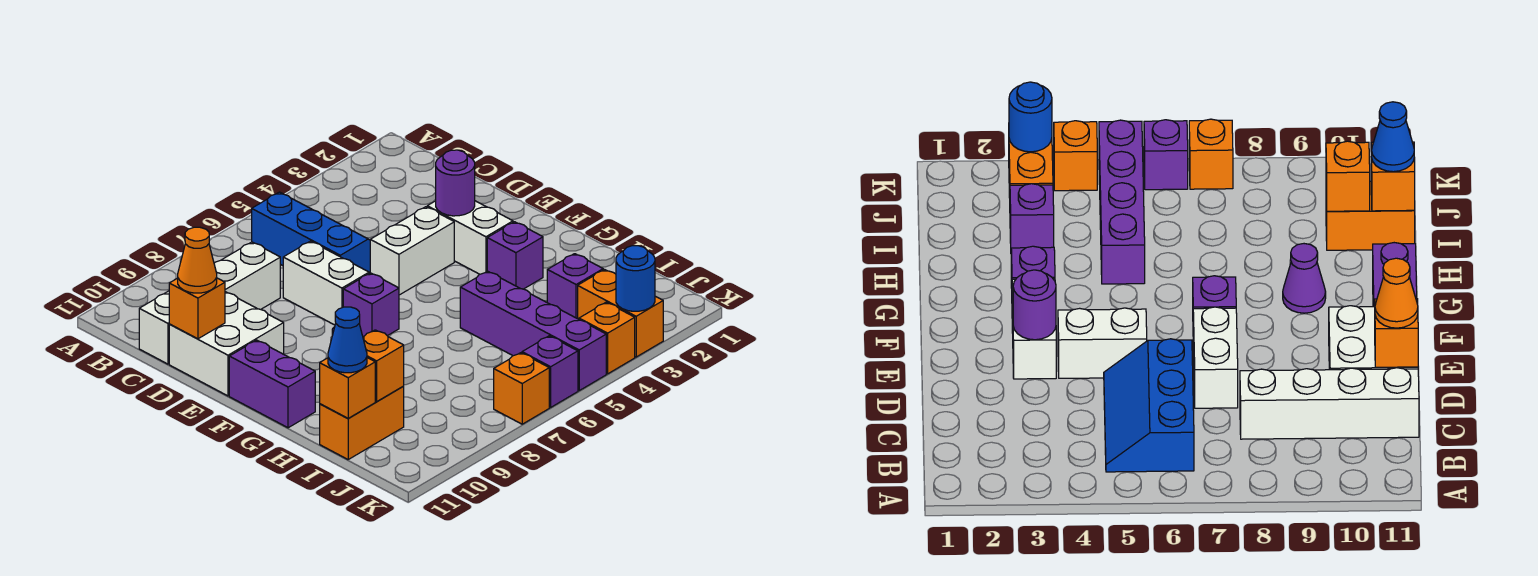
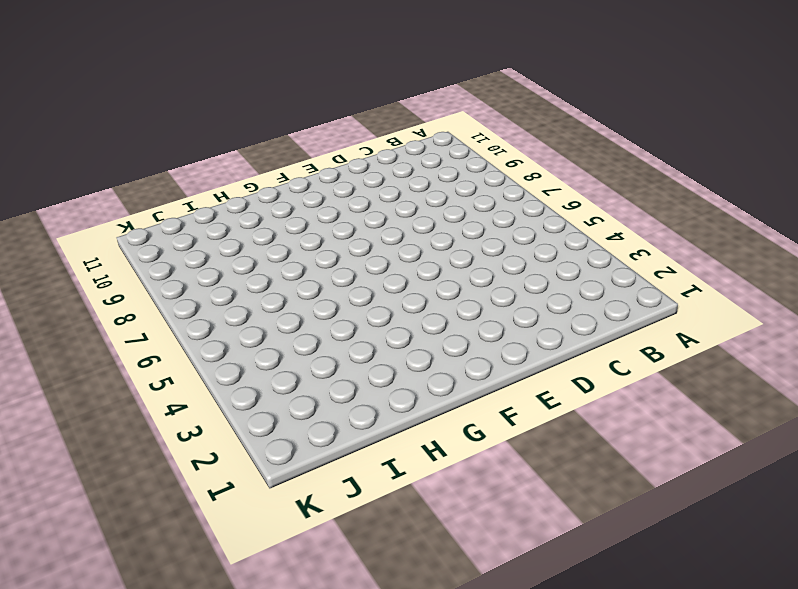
none -> blue 2x3 slope [252,192,370,273]
none -> white 1x4 brick [139,242,280,364]
none -> white 1x2 brick [283,241,369,325]

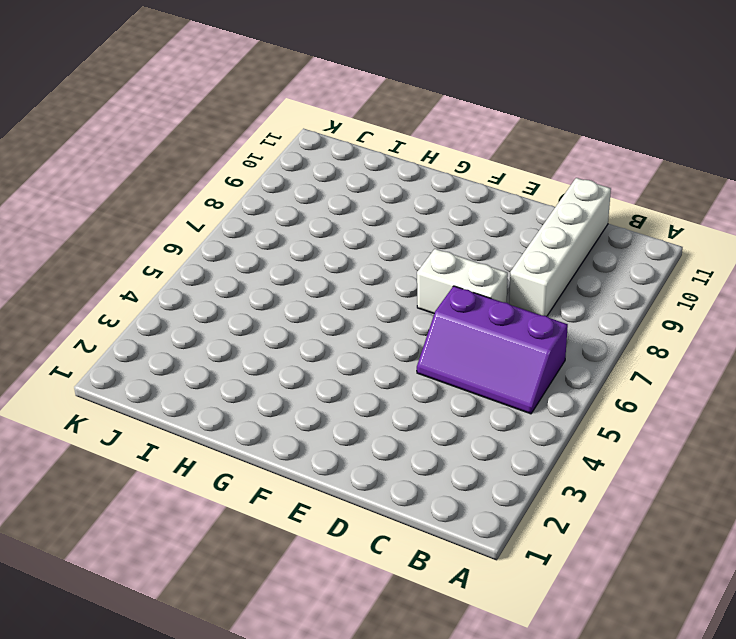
purple 2x3 slope [417,286,568,414] -> blue 2x3 slope [252,192,370,273]
none -> white 2x2 brick [169,292,284,396]
none -> white 1x2 brick [427,201,513,274]
none -> white 1x2 brick [370,207,454,295]

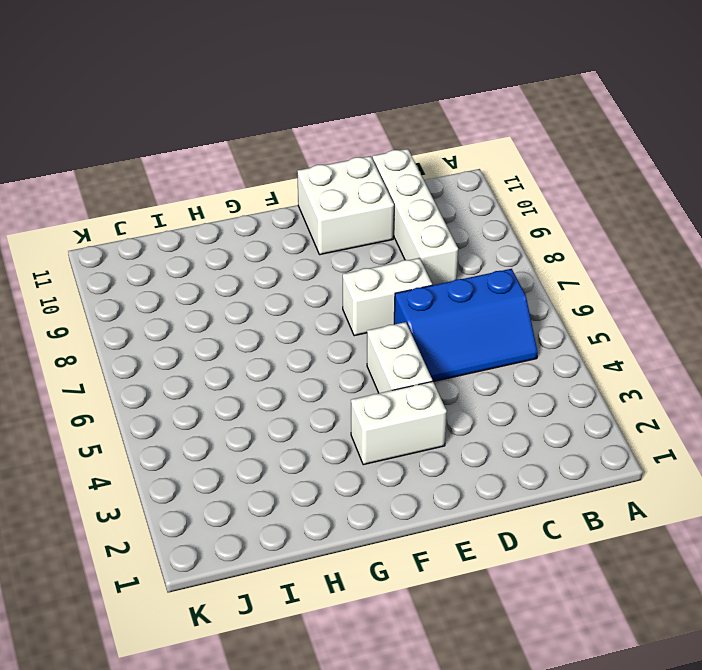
none -> purple 1x1 brick [343,273,399,337]
none -> purple 1x2 brick [229,340,315,428]
none -> purple 1x1 brick [487,222,543,289]

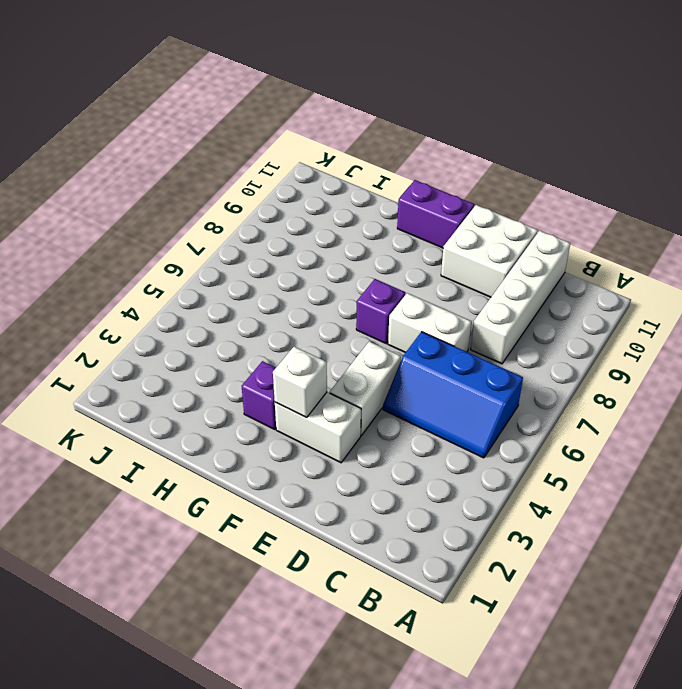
white 1x1 brick [273,347,327,417] -> none
none -> purple 1x1 cone [1283,244,1326,313]
none -> purple 1x4 brick [460,271,606,390]
none -> purple 1x1 brick [547,254,603,319]

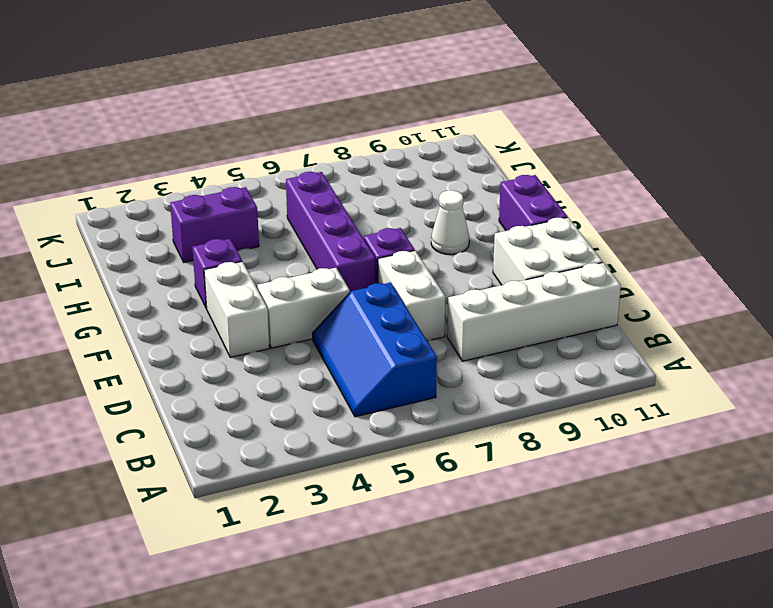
purple 1x4 brick [286,172,375,292] -> purple 1x4 brick moved to [460,271,606,390]
white 1x1 cone [431,190,469,255] -> purple 1x1 cone [1283,244,1326,313]
purple 1x2 brick [170,187,259,262] -> purple 1x1 brick [547,254,603,319]
none -> orange 1x2 brick [320,386,404,459]
none -> orange 1x2 brick [578,270,663,357]
none -> orange 1x1 brick [579,302,635,374]

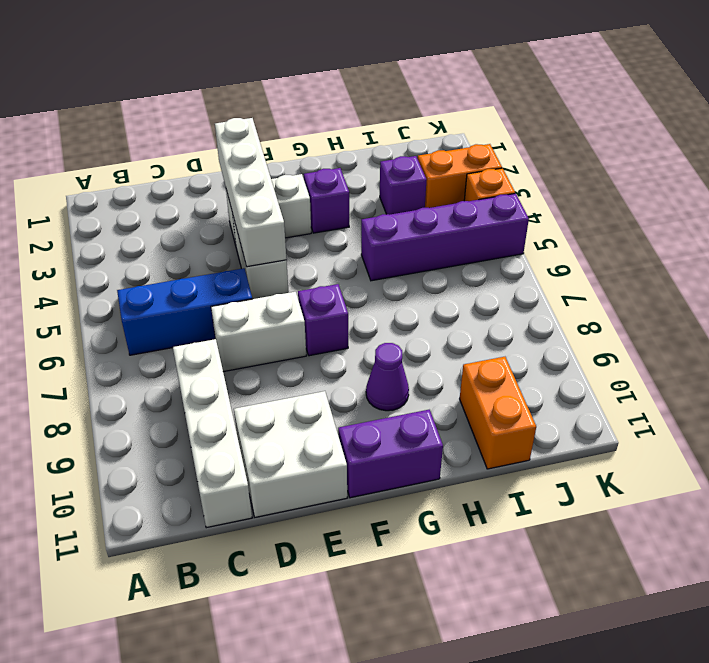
white 1x4 brick [215,118,287,267] -> purple 1x1 round brick [436,150,475,216]
none -> purple 1x1 brick [522,336,578,407]
none -> orange 1x1 brick [494,353,549,424]
none -> orange 1x1 brick [169,278,225,339]

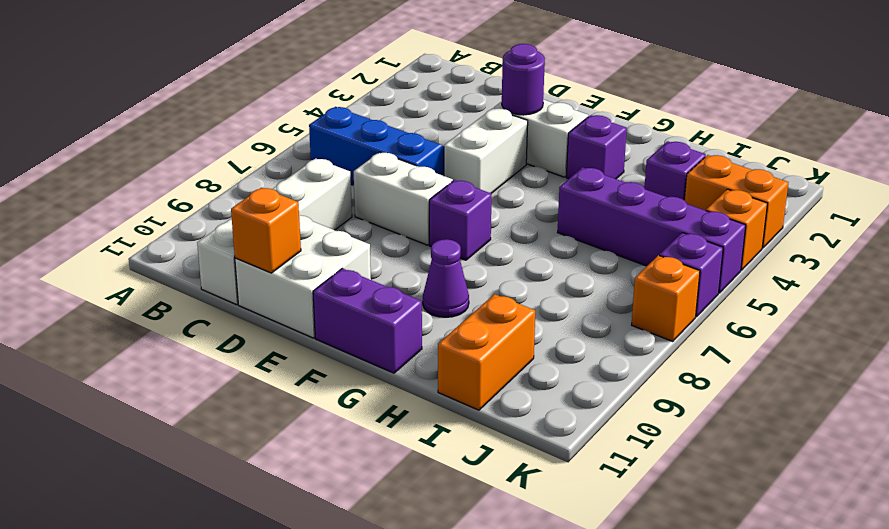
none -> orange 1x1 brick [363,330,404,402]
none -> orange 1x1 brick [320,358,375,418]
none -> blue 1x1 round brick [616,246,655,311]

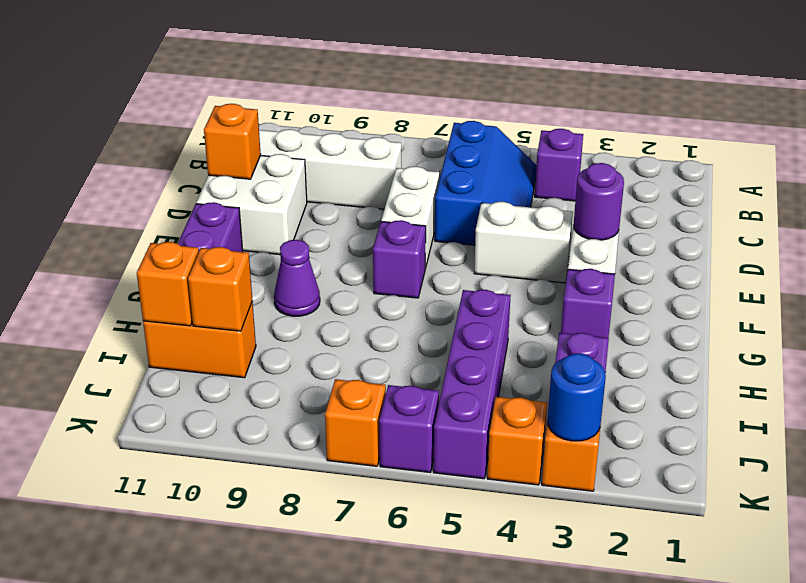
purple 1x1 brick [535,129,583,201] -> none
none -> orange 1x1 cone [178,227,217,293]
none -> blue 1x1 cone [328,307,367,373]

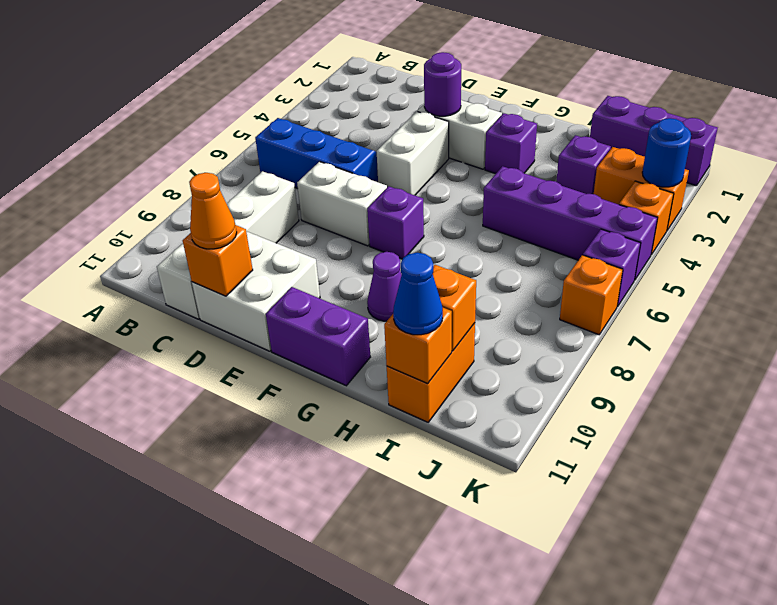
purple 1x3 brick [590,96,718,186] -> none

